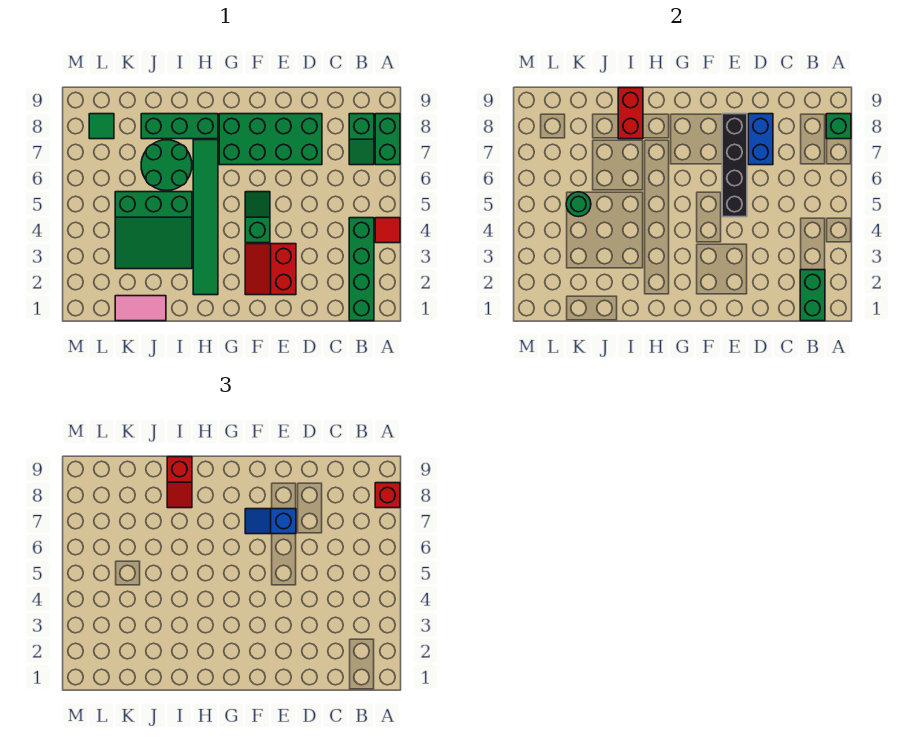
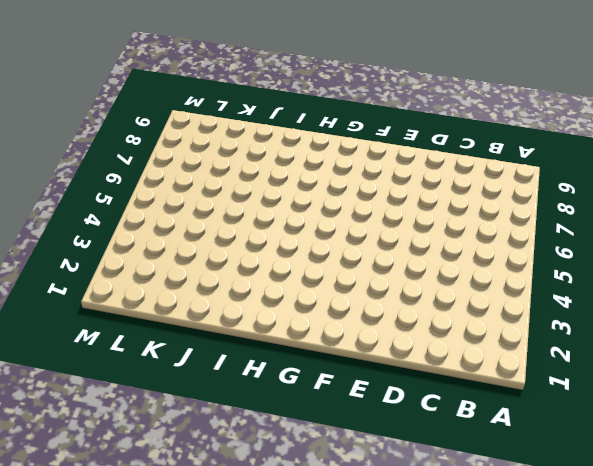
none -> red 1x1 tile [375,218,400,243]
none -> green 1x2 brick [375,114,400,165]
none -> green 1x4 brick [349,218,374,321]

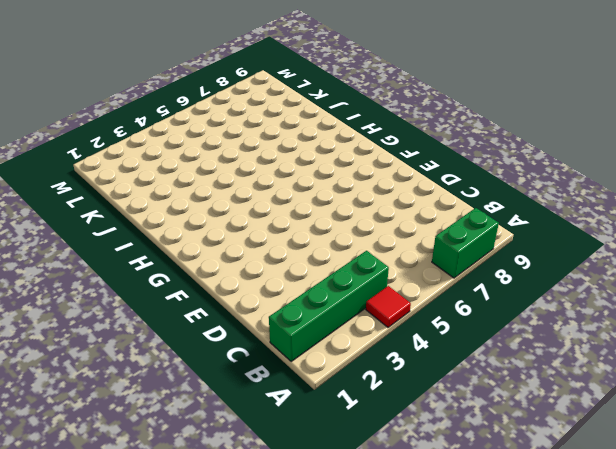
none -> green 1x2 slope [349,114,374,165]
none -> green 2x4 brick [219,114,322,165]
none -> red 2x2 slope [245,244,296,295]

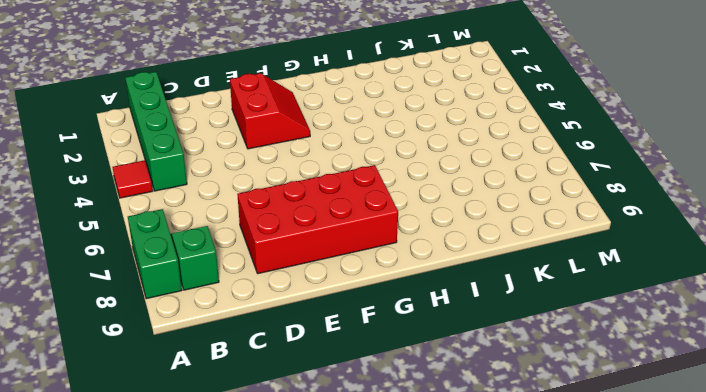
red 2x4 brick [237,165,398,274] -> green 2x4 brick [219,114,322,165]
none -> green 1x2 slope [245,192,270,243]
none -> green 1x6 tile [193,140,218,295]
none -> green 1x3 brick [141,114,218,139]

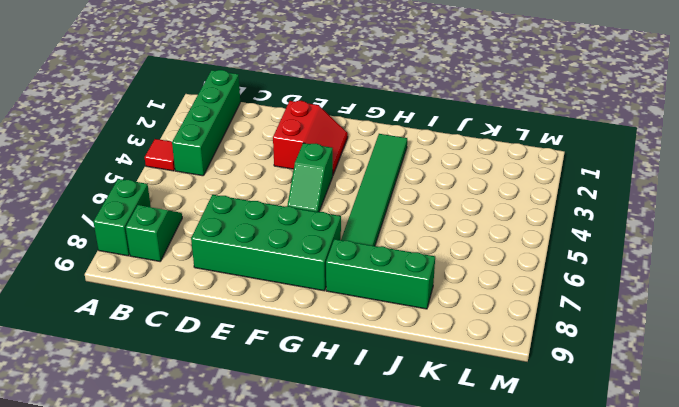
none -> green 3x3 slope [115,192,192,269]
none -> green 2x2 round brick [141,140,192,191]
none -> pink 1x2 tile [115,296,166,321]

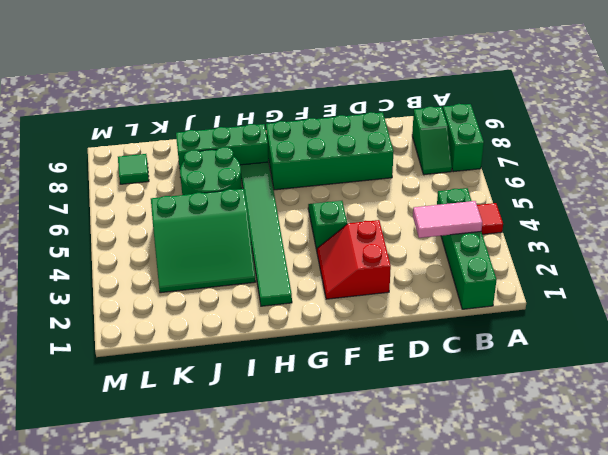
pink 1x2 tile [413,201,482,238] -> pink 1x2 tile moved to [115,296,166,321]
none -> green 1x1 brick [826,114,851,139]
none -> green 1x2 brick [800,270,825,321]
none -> blue 1x2 brick [748,114,773,165]

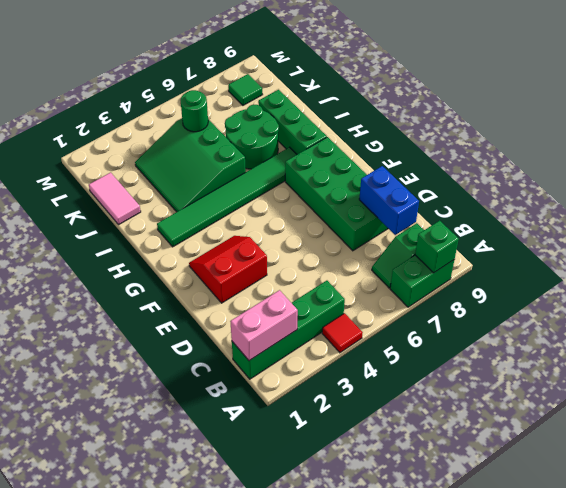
pink 1x2 brick [230,290,298,361] -> green 1x2 brick [800,270,825,321]
blue 1x2 brick [359,166,419,235] -> blue 1x2 brick turned to [748,114,773,165]
none -> green 1x2 slope [245,192,270,243]
none -> black 1x4 brick [722,114,747,217]
none -> red 1x2 brick [618,88,643,139]

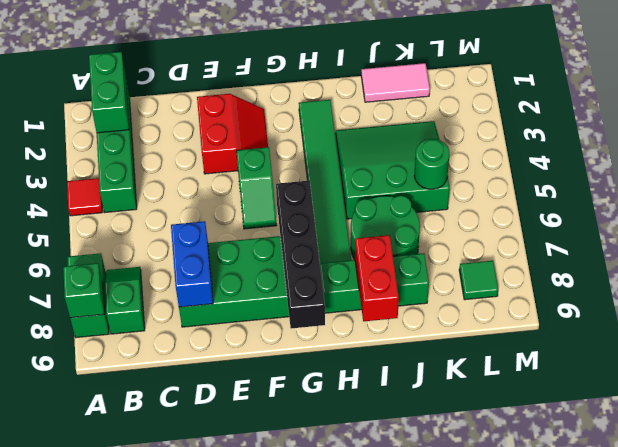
black 1x4 brick [276,180,325,329] -> black 1x4 brick moved to [722,114,747,217]
none -> red 1x1 brick [375,483,400,508]
none -> blue 1x2 slope [245,509,296,534]
none -> red 1x2 slope [167,457,192,508]

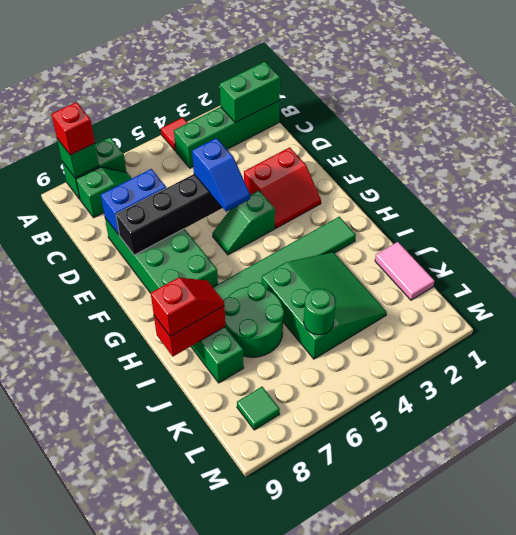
blue 1x2 slope [192,138,250,212] -> blue 1x2 slope moved to [245,509,296,534]

